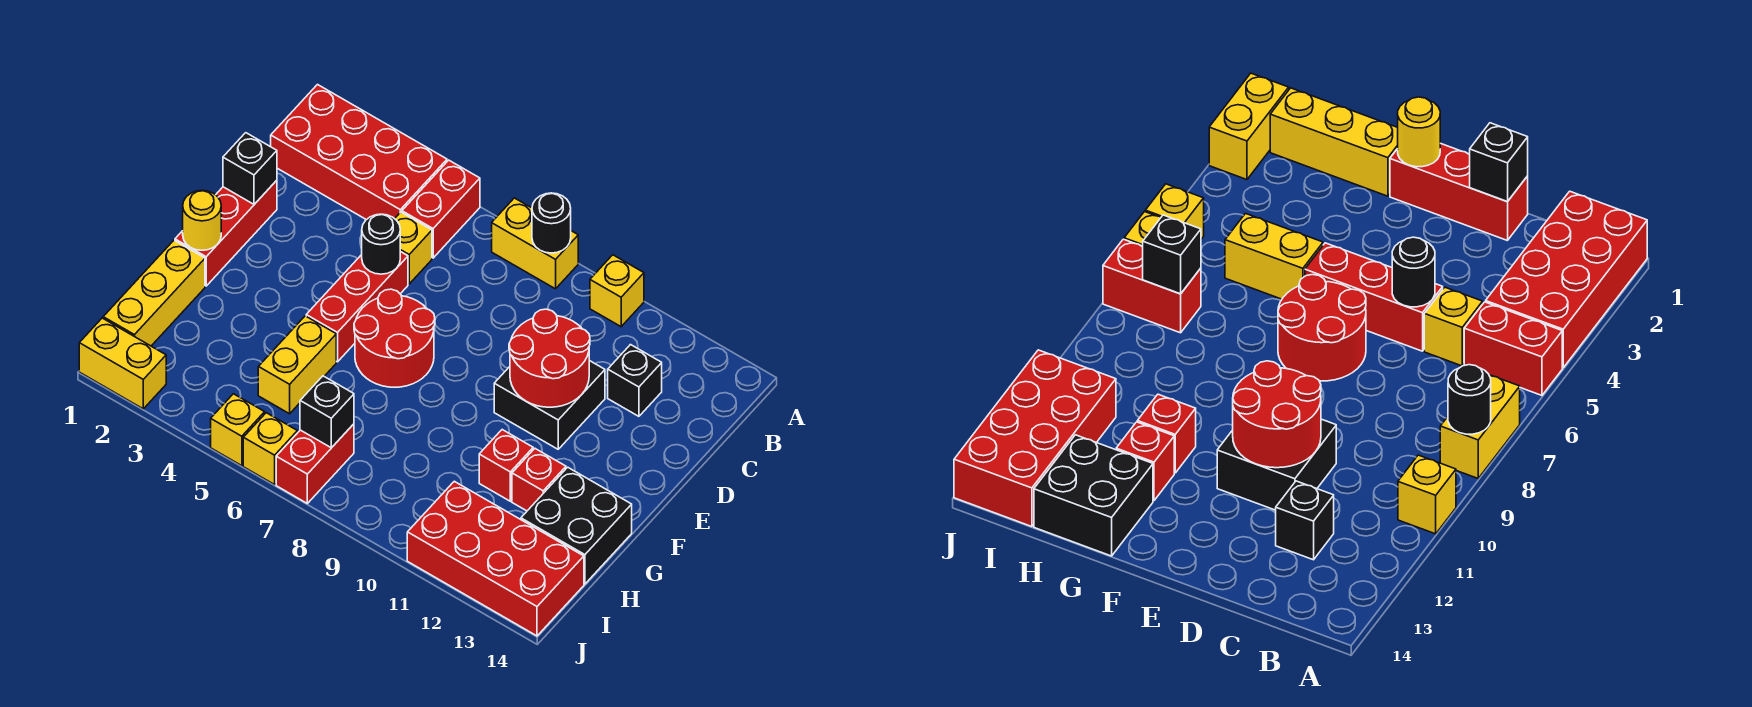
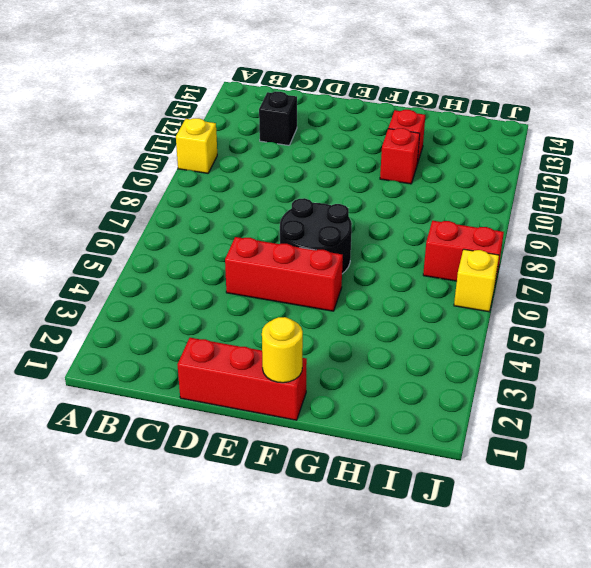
black 2x2 round brick [280,198,352,274] -> red 2x2 round brick [354,289,435,387]
none -> red 2x4 brick [271,85,447,220]
none -> red 1x2 brick [402,160,480,258]
none -> yellow 1x2 brick [492,198,578,289]

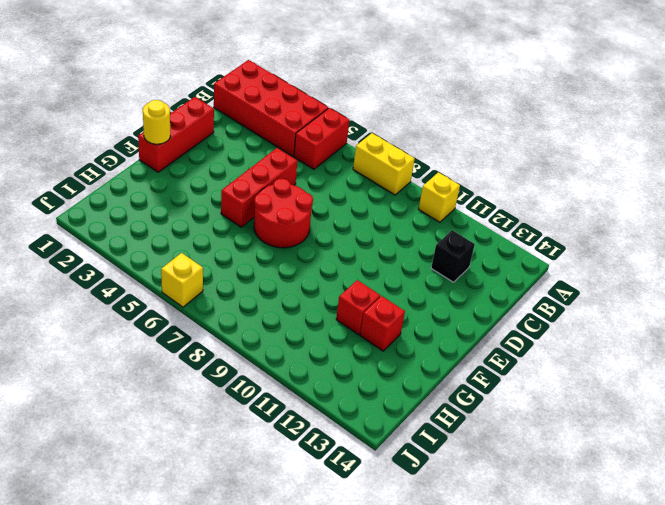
none -> yellow 1x1 brick [395,212,432,284]
none -> black 2x2 brick [494,361,605,449]
none -> yellow 1x3 brick [103,240,205,346]

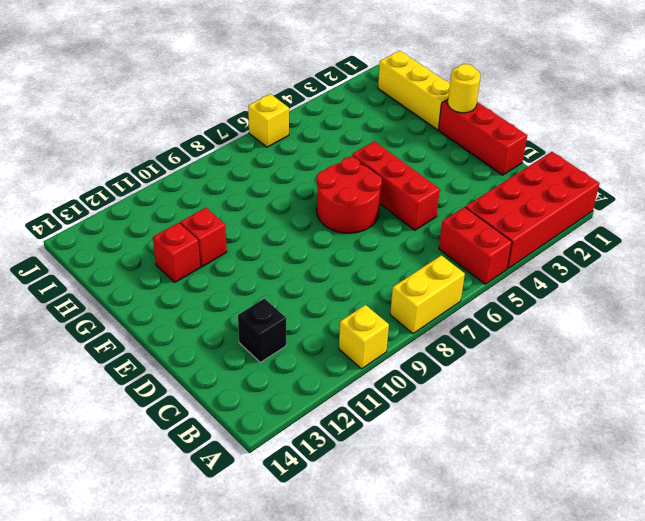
none -> yellow 1x1 brick [395,212,432,284]
none -> black 2x2 brick [494,361,605,449]
none -> yellow 1x2 brick [258,316,336,414]

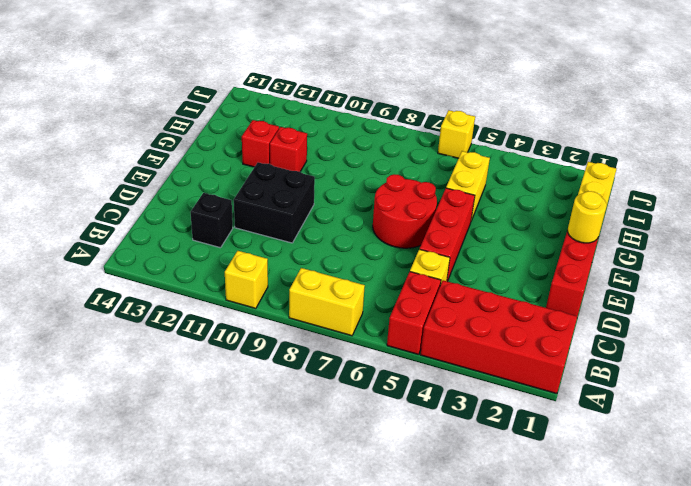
none -> black 2x2 brick [521,467,632,584]
none -> red 1x2 brick [276,424,354,503]
none -> red 2x4 brick [407,481,584,636]

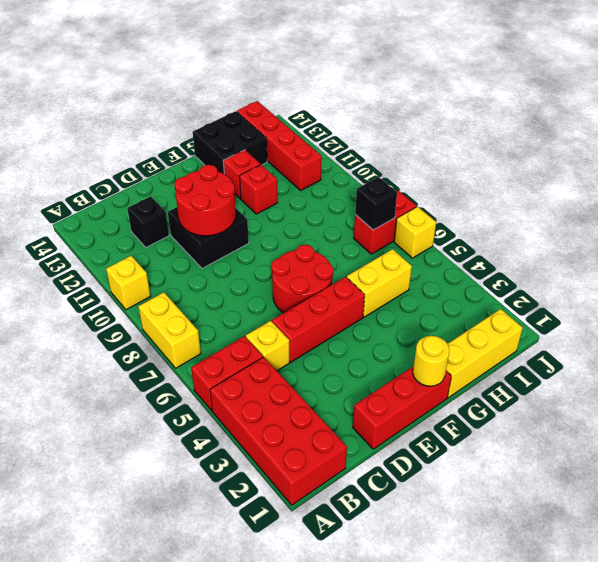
red 1x4 brick [237,101,322,190] -> red 2x4 brick [407,481,584,636]
none -> yellow 1x2 brick [79,318,166,409]
none -> yellow 1x1 brick [211,394,265,466]
none -> black 1x1 round brick [532,193,571,253]

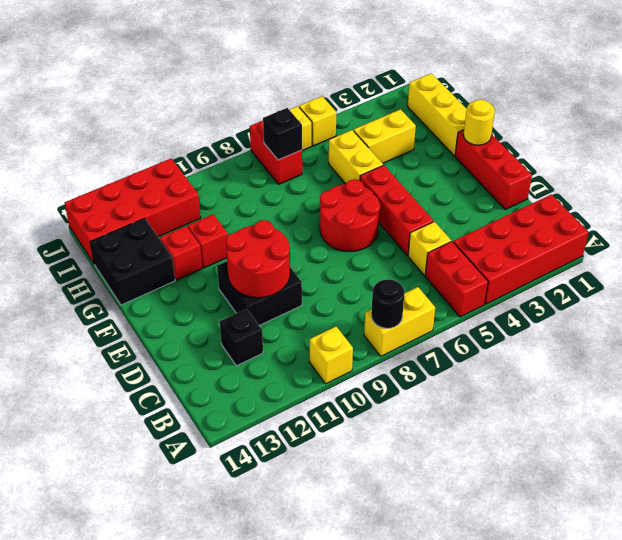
yellow 1x2 brick [353,109,416,163] -> yellow 1x2 brick moved to [79,318,166,409]
none -> black 1x1 brick [223,133,277,204]
none -> black 1x1 round brick [362,214,400,274]

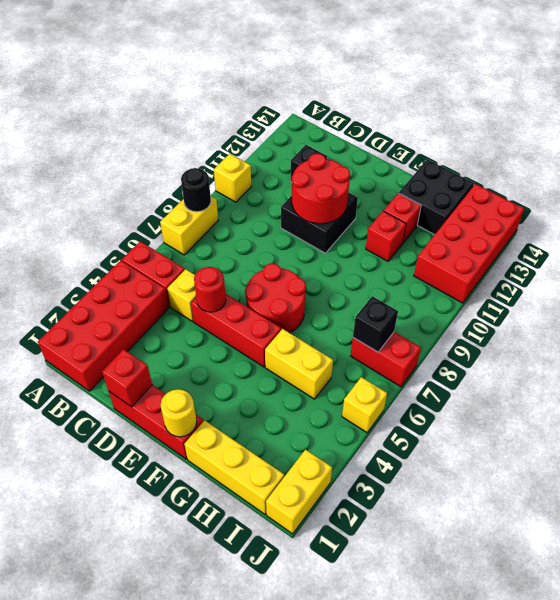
red 1x1 brick [102,349,152,407] -> black 1x1 brick [223,133,277,204]
red 1x1 round brick [194,267,226,312] -> black 1x1 round brick [362,214,400,274]
none -> yellow 1x1 brick [243,413,297,485]

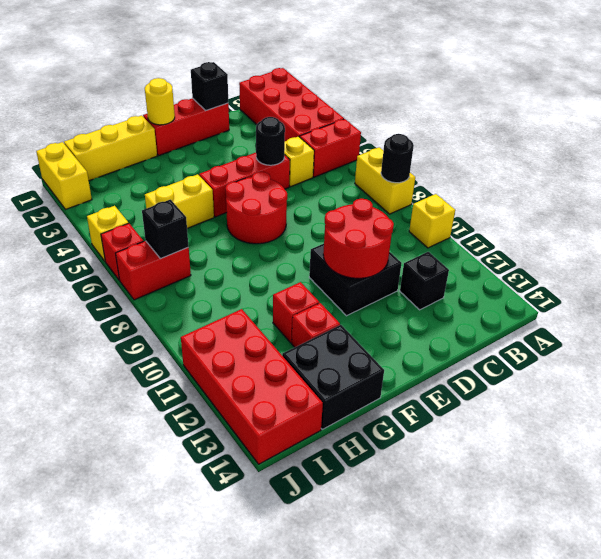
red 1x1 brick [101,223,144,280] -> yellow 1x1 brick [243,413,297,485]

